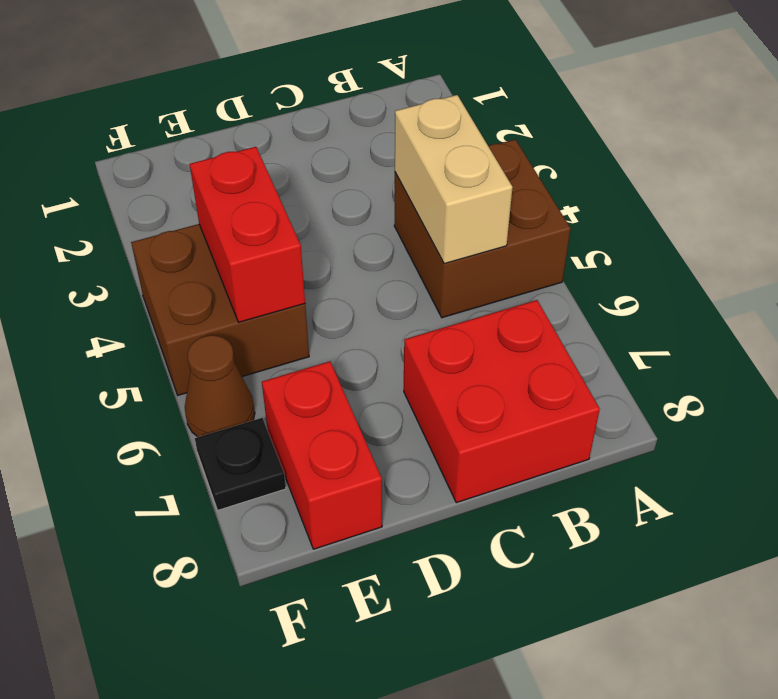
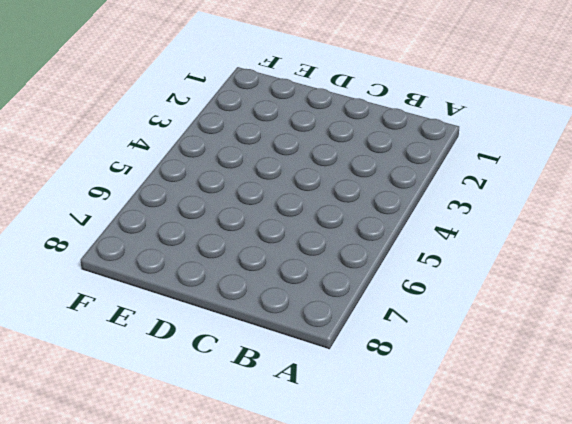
none -> brown 2x2 brick [394,139,571,318]
none -> red 2x2 brick [404,300,600,503]

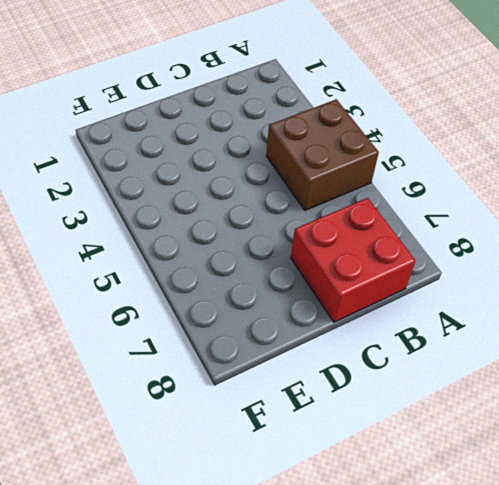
none -> brown 2x2 brick [131,224,309,395]
none -> red 1x2 brick [262,361,382,549]

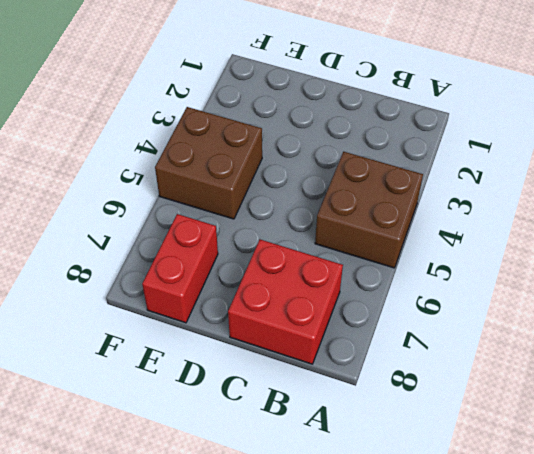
none -> brown 1x1 cone [185,335,255,437]
none -> black 1x1 plate [195,418,286,510]

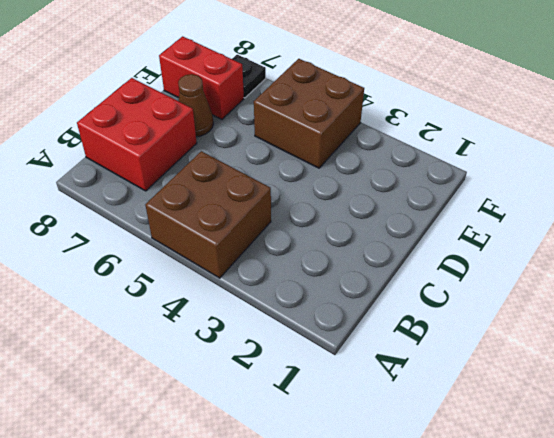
brown 1x1 cone [178,74,213,137] -> brown 1x1 cone moved to [185,335,255,437]
none -> tan 1x2 brick [395,95,513,264]
none -> red 1x2 brick [190,147,305,322]

